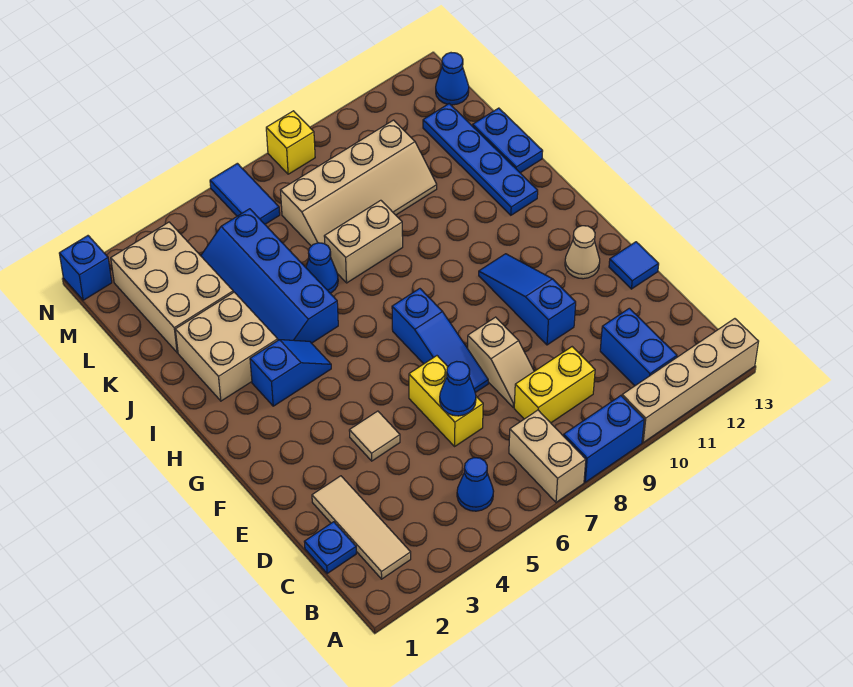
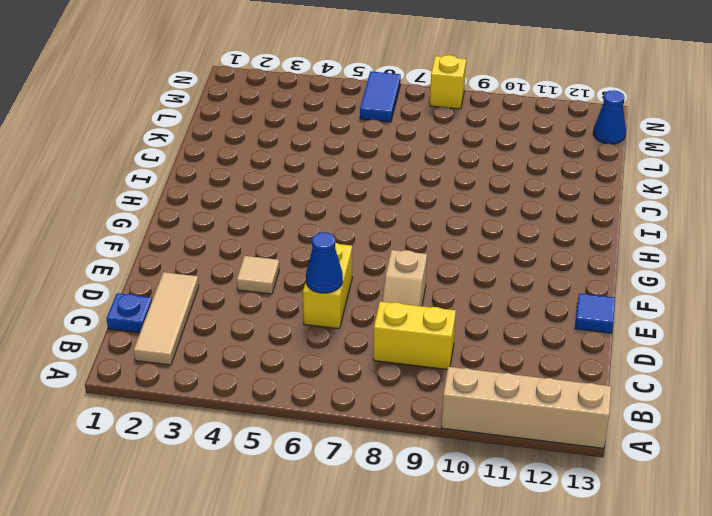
none -> tan 1x2 brick [509,410,586,502]
none -> blue 1x2 brick [564,396,644,482]
none -> blue 1x1 cone [457,458,494,511]

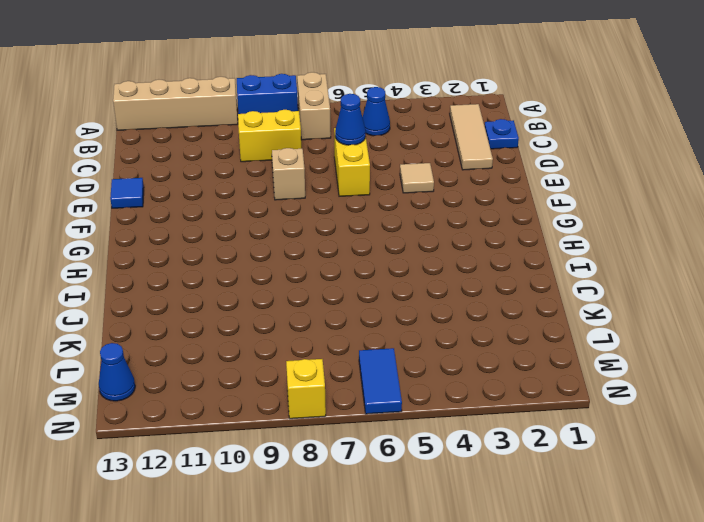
none -> blue 1x2 brick [600,308,677,386]
none -> blue 1x3 slope [392,289,488,393]
none -> blue 1x3 slope [479,254,576,345]

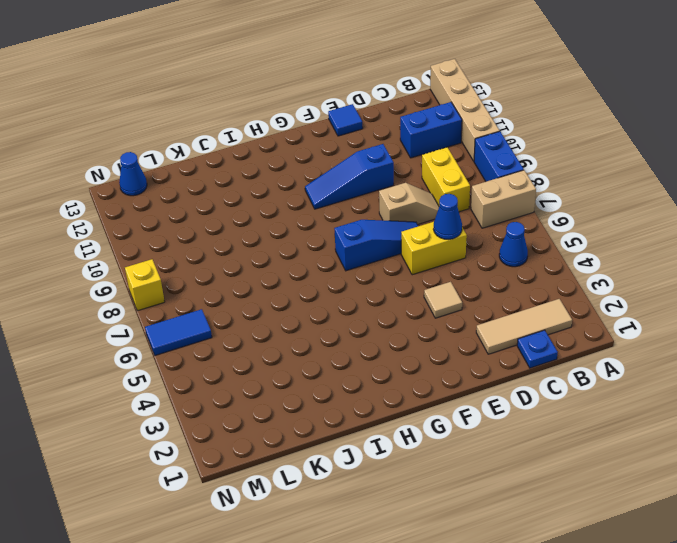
none -> tan 1x1 cone [565,226,600,279]
none -> blue 1x2 slope [250,340,331,406]
none -> tan 2x2 brick [175,292,278,401]

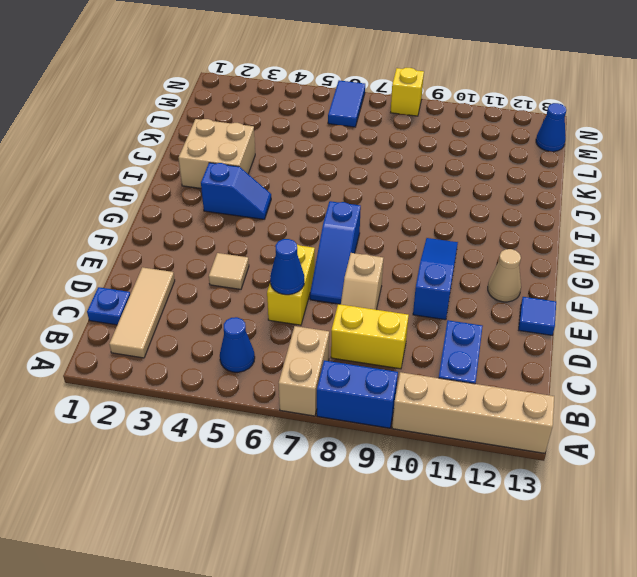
none -> blue 2x4 slope [201,209,338,343]
none -> blue 1x4 plate [423,104,538,215]
none -> blue 1x1 cone [306,243,338,293]

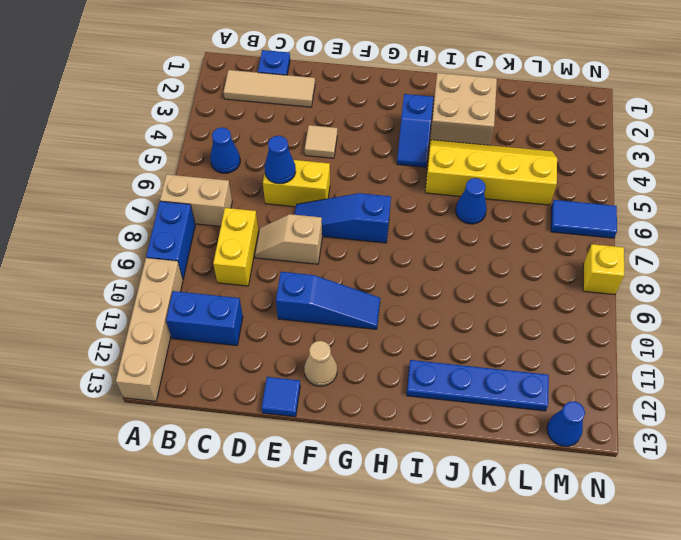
yellow 2x4 slope [425,140,557,205] -> blue 2x4 slope [201,209,338,343]
none -> tan 1x2 brick [324,200,403,283]
none -> blue 1x2 plate [473,108,543,173]
none -> tan 2x3 brick [111,222,233,353]

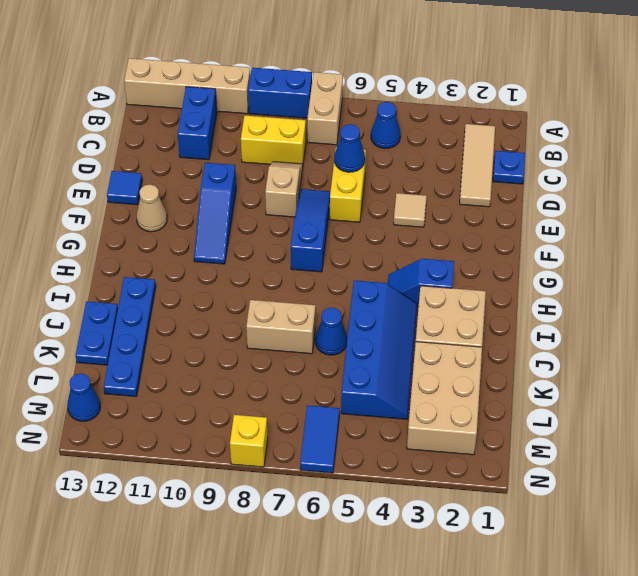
none -> tan 2x4 slope [281,120,437,246]
none -> blue 1x1 brick [59,236,112,300]

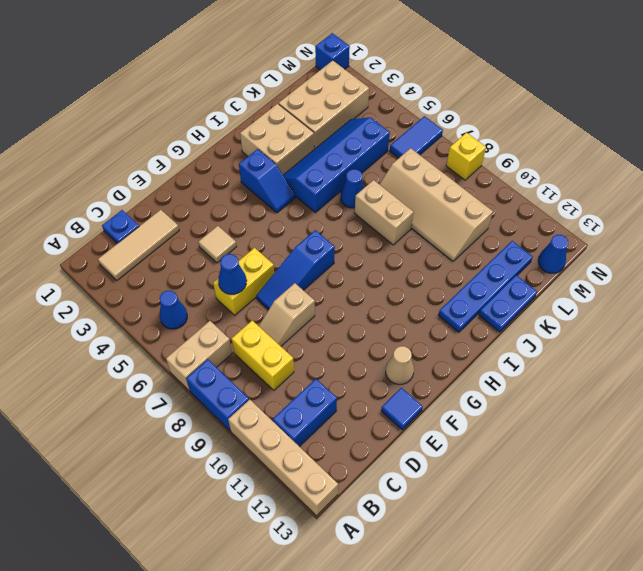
none -> blue 1x3 slope [479,254,576,345]

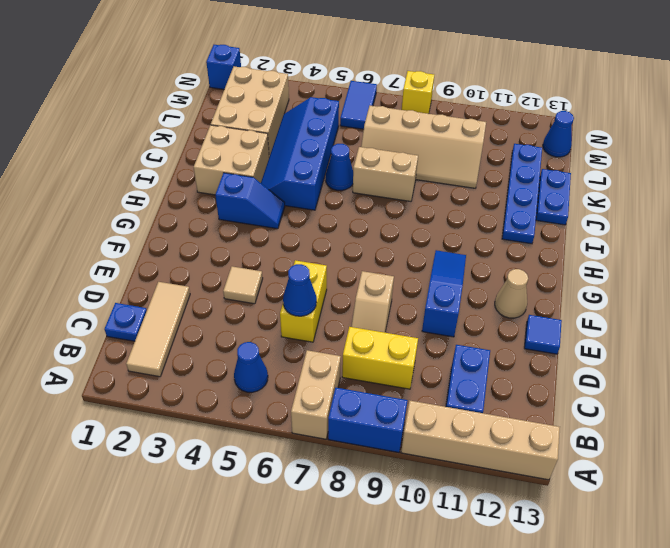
none -> blue 1x3 slope [392,289,488,393]

